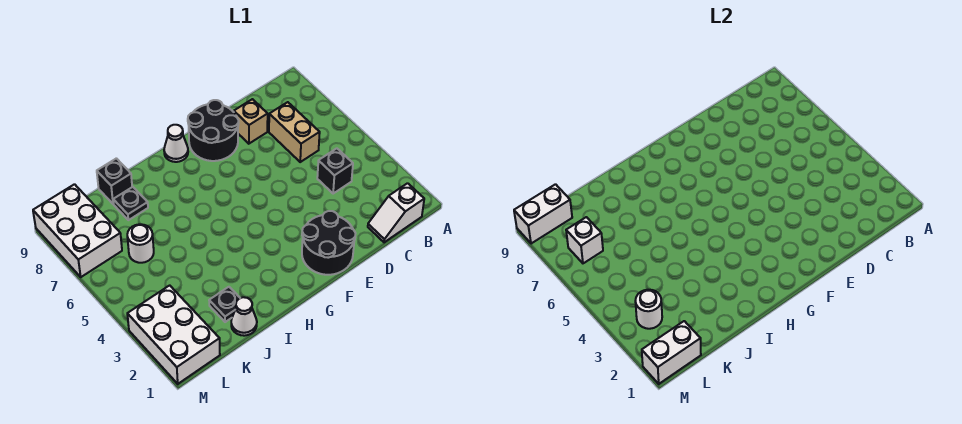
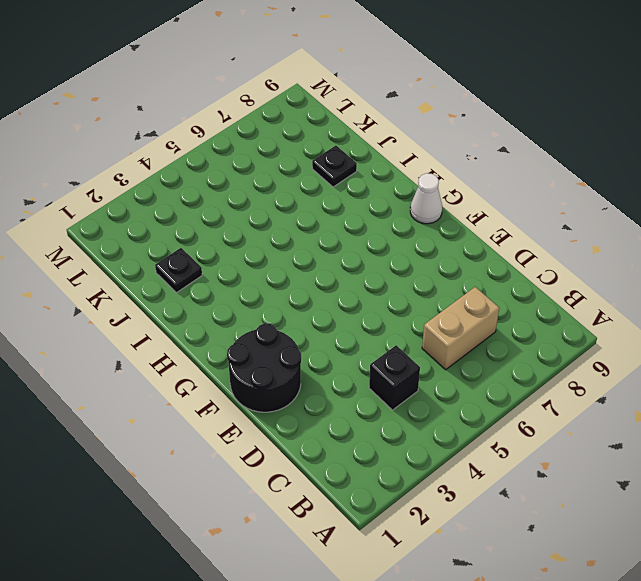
none -> white 1x2 slope [368,183,424,242]
none -> tan 1x1 brick [234,99,268,144]
none -> black 2x2 round brick [188,100,239,161]

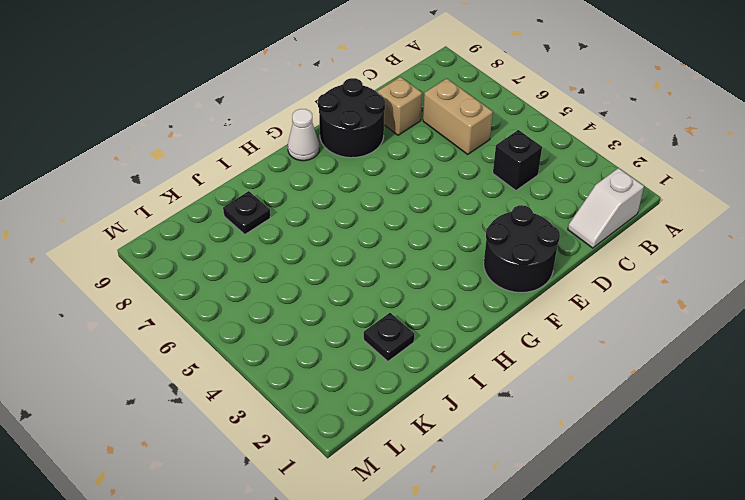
none -> white 1x1 cone [231,297,257,336]
none -> black 1x1 brick [97,158,132,204]
none -> white 1x1 round brick [127,224,154,263]

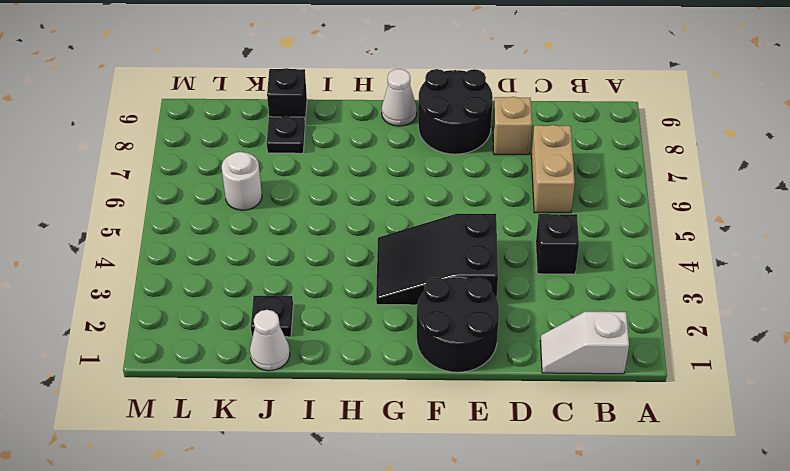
black 2x3 slope [376,213,498,305] -> none
none -> white 2x3 brick [127,285,220,384]
none -> white 2x3 brick [33,184,122,277]
none -> white 1x2 brick [642,321,701,384]

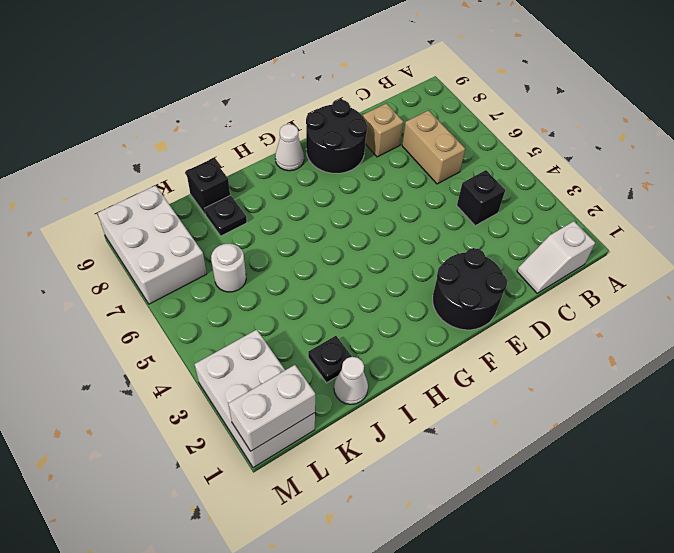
none -> white 1x1 round brick [635,290,662,329]
none -> white 1x1 brick [566,217,603,263]
none -> white 1x2 brick [514,184,572,244]

